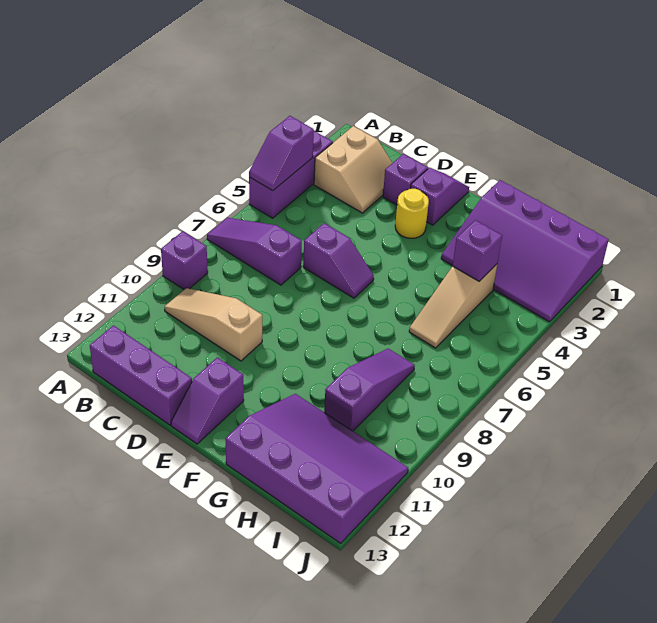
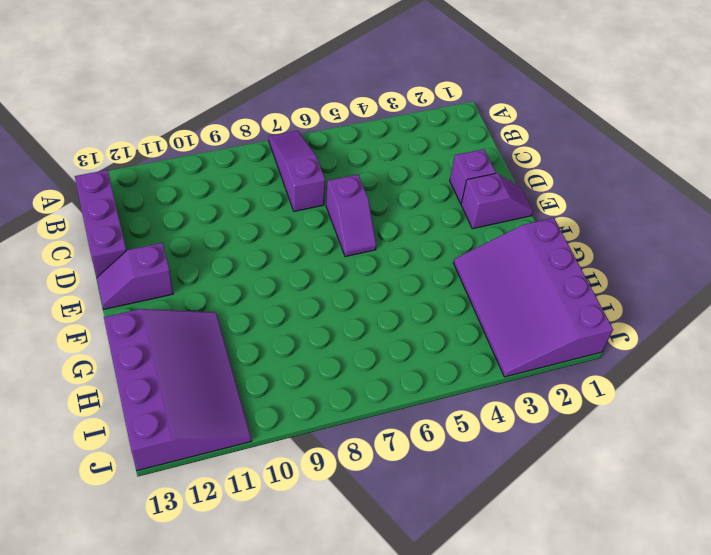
none -> purple 1x3 brick [249,131,333,218]
none -> purple 1x1 brick [161,231,208,289]
none -> tan 2x2 slope [314,126,392,213]

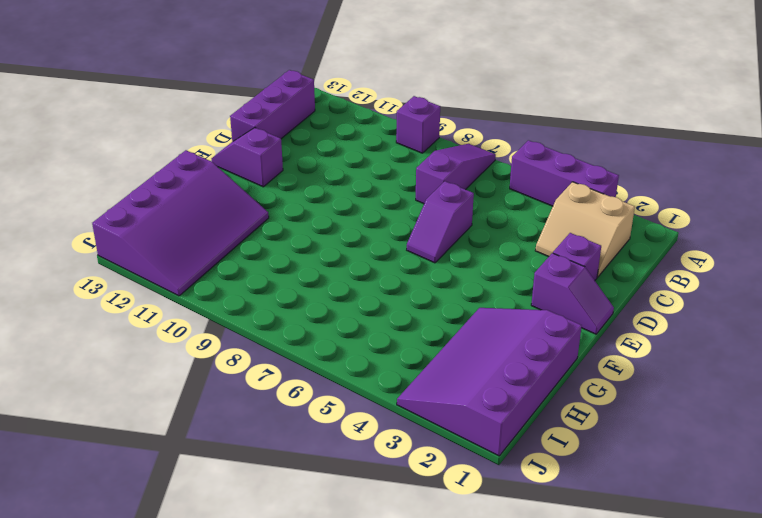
none -> tan 1x3 slope [165,288,262,361]
none -> yellow 1x1 round brick [395,189,429,238]
none -> tan 1x3 slope [409,264,497,348]

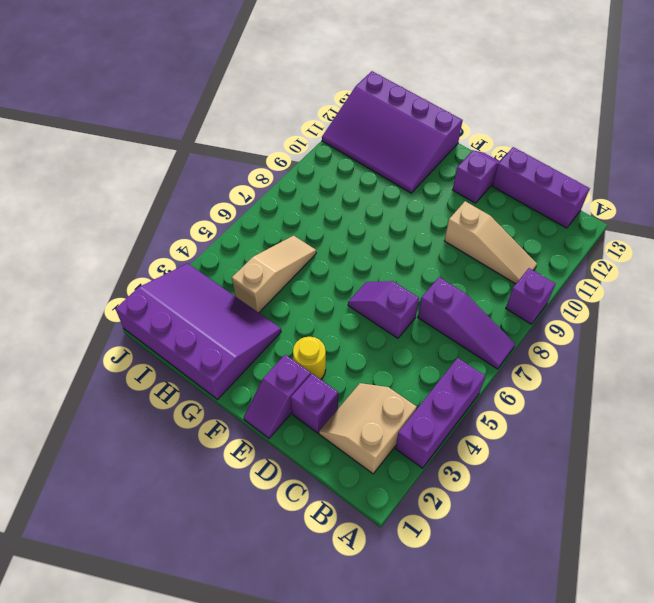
none -> purple 1x3 slope [324,349,415,431]
none -> purple 1x2 slope [249,116,314,191]
none -> purple 1x1 brick [453,220,502,281]

